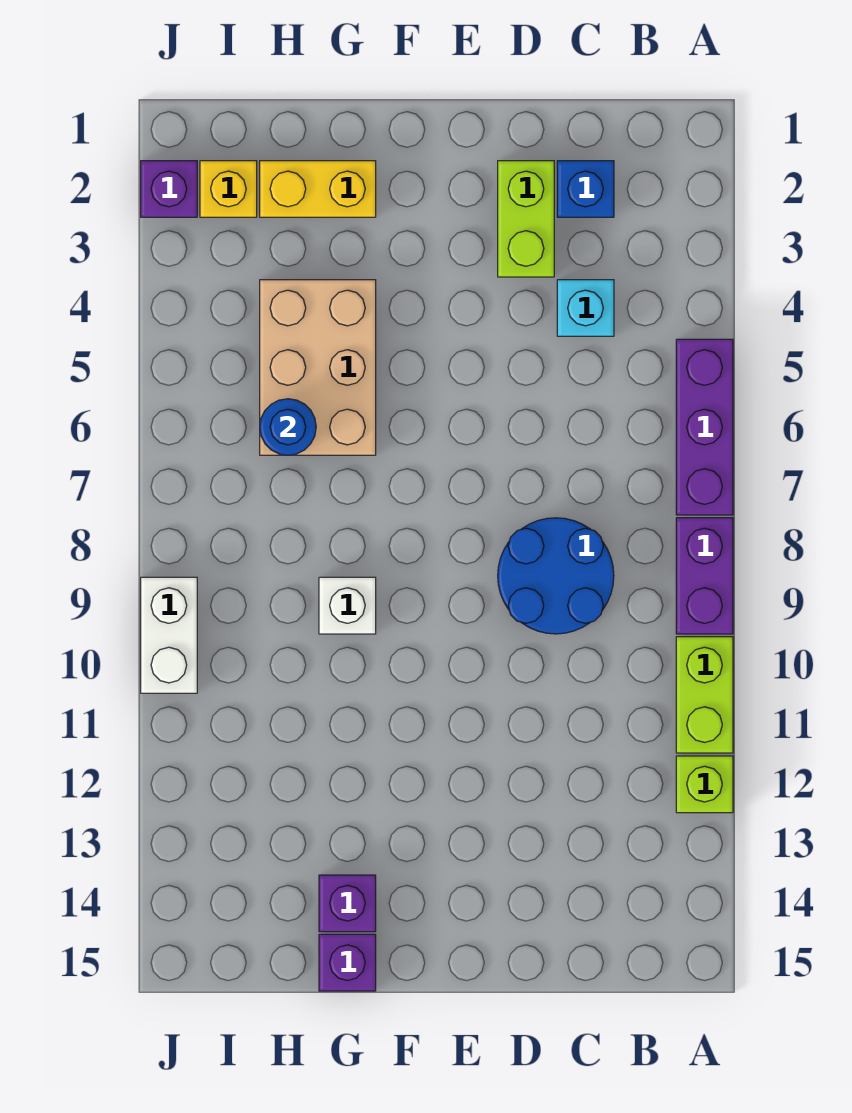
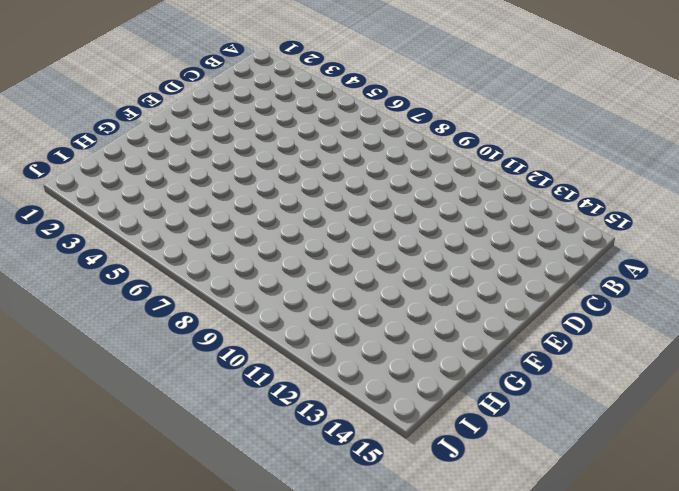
none -> purple 1x3 brick [676,339,733,515]
none -> purple 1x2 brick [676,518,733,634]
none -> lime 1x2 brick [676,637,733,753]

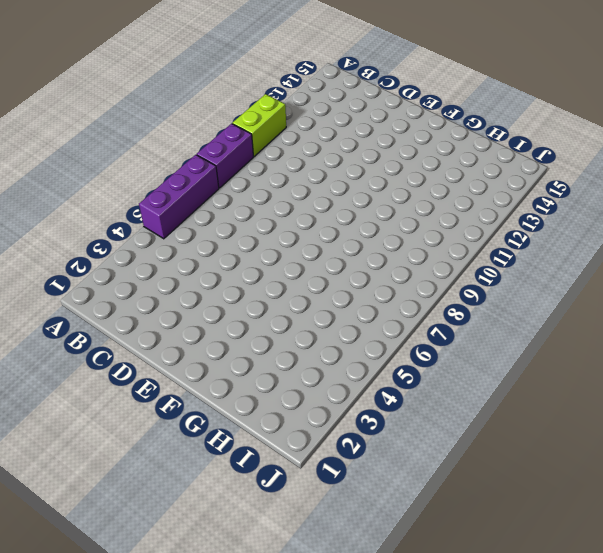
none -> lime 1x1 brick [676,756,733,813]
none -> blue 1x1 brick [557,161,614,217]
none -> cyan 1x1 brick [557,280,614,336]

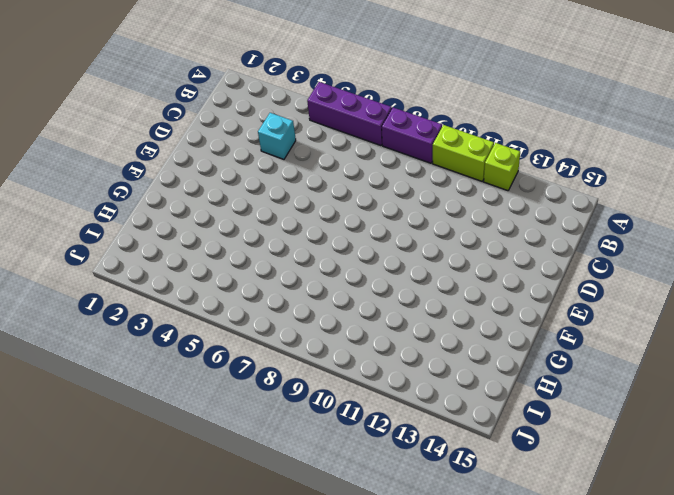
none -> blue 1x1 brick [557,161,614,217]
none -> blue 2x2 round brick [498,518,614,634]
none -> lime 1x2 brick [498,161,554,277]

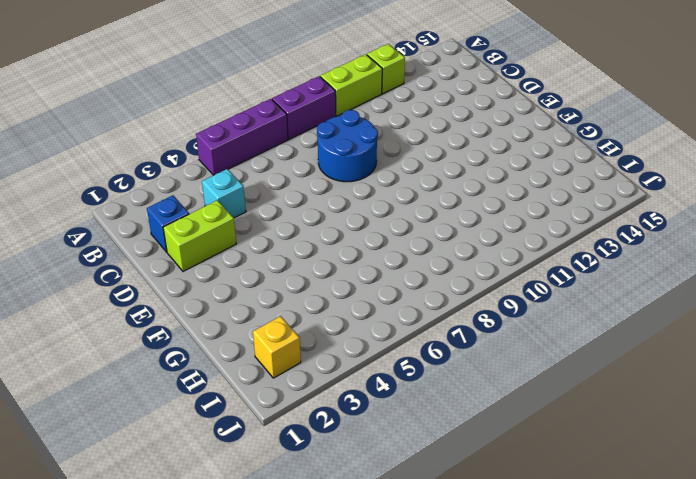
none -> yellow 1x2 brick [260,161,376,217]
none -> tan 2x3 brick [260,280,376,455]
none -> white 1x1 brick [319,577,376,634]

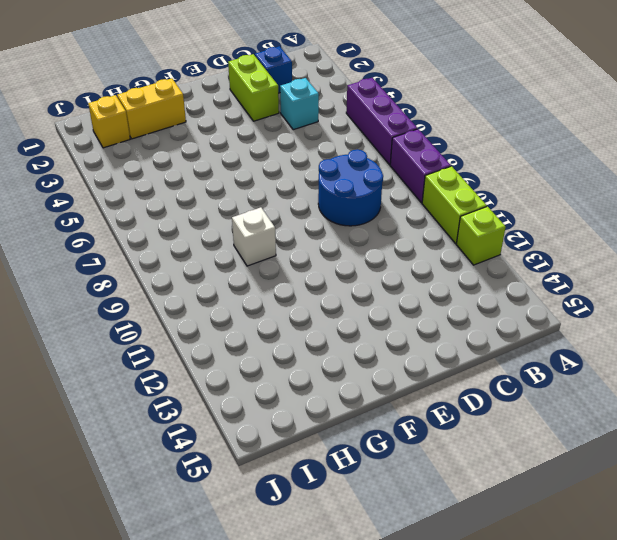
none -> tan 2x3 brick [260,280,376,455]
none -> purple 1x1 brick [319,875,376,932]
none -> purple 1x1 brick [319,934,376,991]

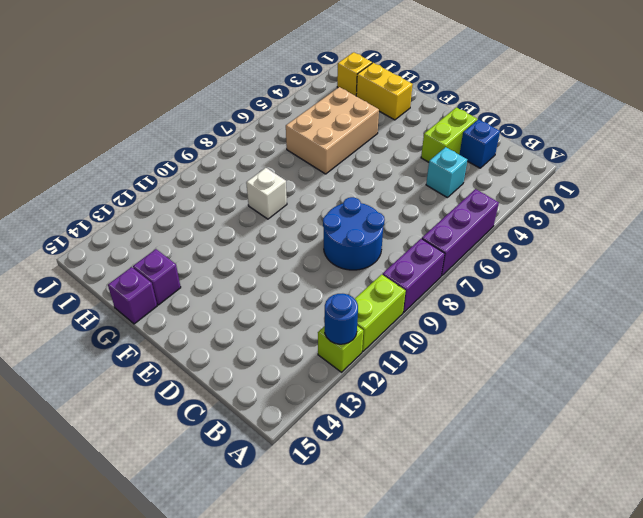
blue 1x1 round brick [325,294,358,344] -> blue 1x1 round brick moved to [260,399,316,455]
none -> purple 1x1 brick [141,161,197,217]
none -> white 1x2 brick [141,577,197,693]

